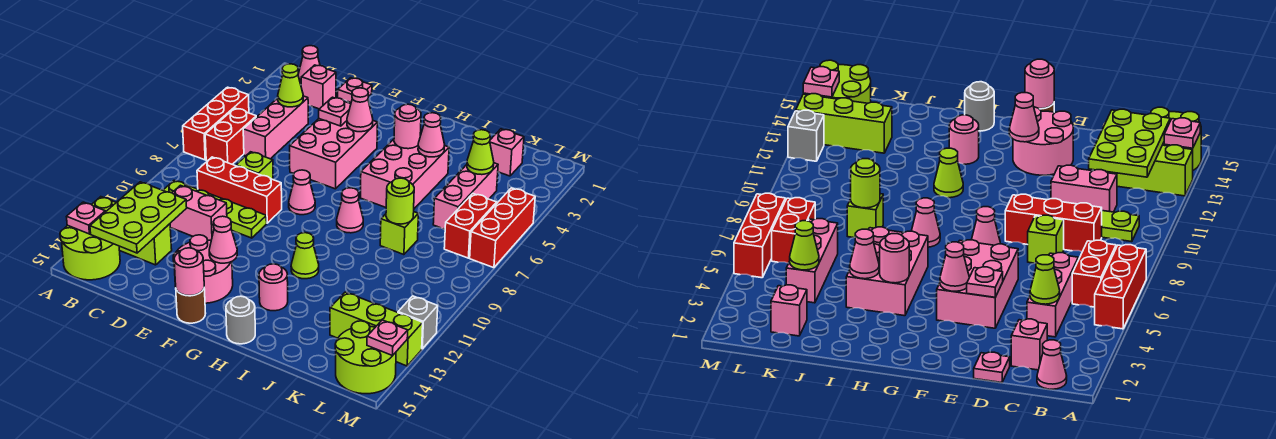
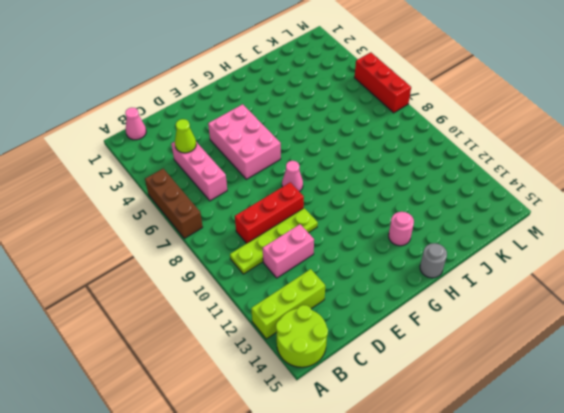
brown 1x3 brick [145,169,203,238] -> red 1x3 brick [183,87,249,160]
none -> red 1x2 brick [205,108,256,164]
none -> pink 1x1 brick [301,65,336,109]
none -> pink 1x1 plate [338,78,372,102]
none -> lime 1x1 brick [236,152,273,179]

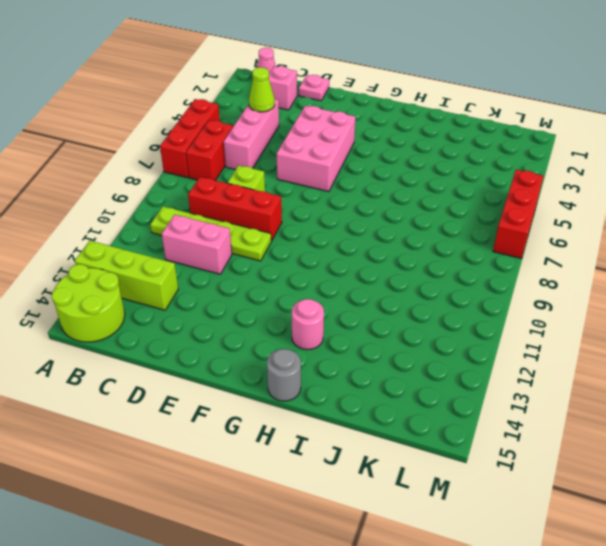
none -> pink 2x2 round brick [173,235,233,303]
none -> pink 1x1 cone [289,170,315,215]
none -> brown 1x1 round brick [176,289,206,323]
none -> pink 2x3 brick [361,139,449,209]

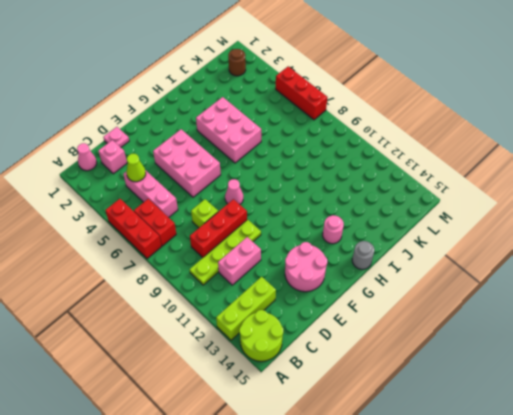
brown 1x1 round brick [228,49,246,76] -> brown 1x1 round brick moved to [176,289,206,323]
none -> pink 1x1 cone [337,188,363,233]
none -> lime 1x1 cone [291,233,319,279]
none -> lime 1x1 brick [380,212,418,255]
none -> pink 1x1 brick [490,129,524,176]

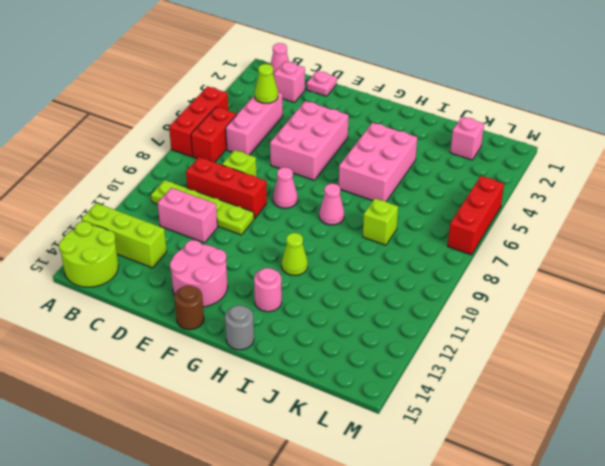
none -> pink 1x3 brick [433,163,498,229]
none -> lime 1x3 brick [330,292,423,366]
none -> red 1x2 brick [444,194,497,258]
none -> lime 2x2 round brick [335,321,396,394]

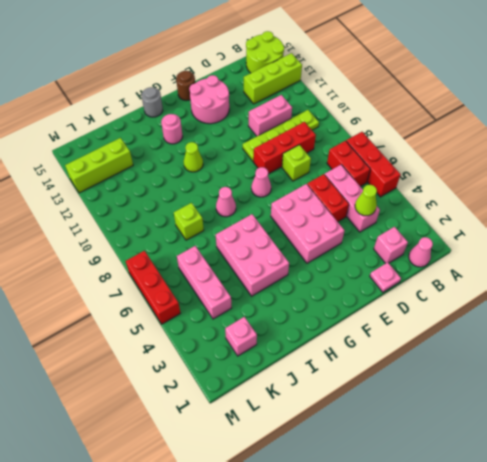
red 1x2 brick [307,174,349,222] -> red 1x2 brick moved to [444,194,497,258]
none -> lime 2x2 round brick [335,321,396,394]
none -> grey 1x1 brick [398,296,438,349]
none -> pink 1x1 plate [66,202,105,234]
none -> lime 2x3 plate [90,182,187,253]

